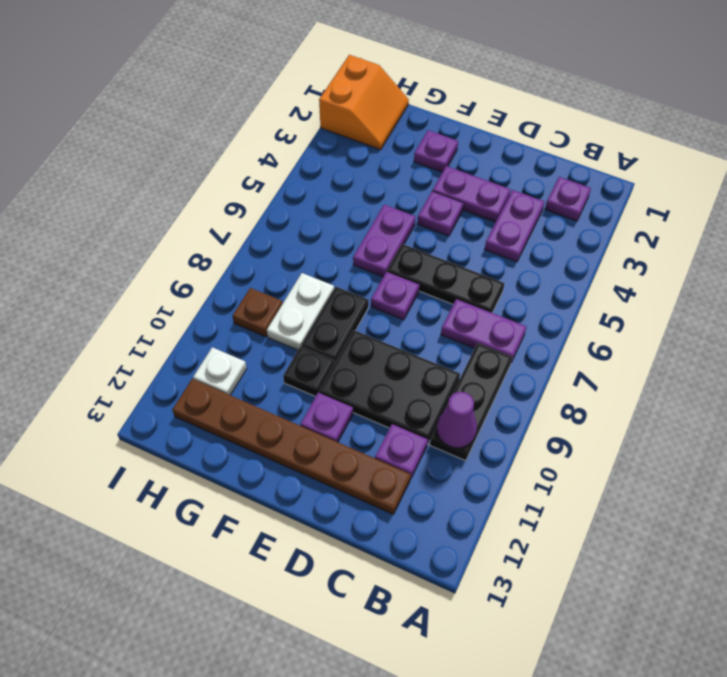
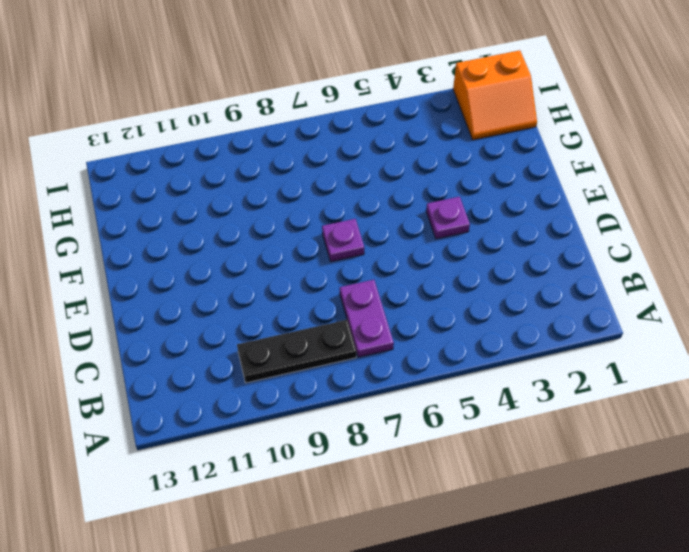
none -> purple 1x1 plate [545,177,591,221]
none -> purple 1x2 plate [485,190,544,262]
none -> black 1x3 plate [387,244,504,313]

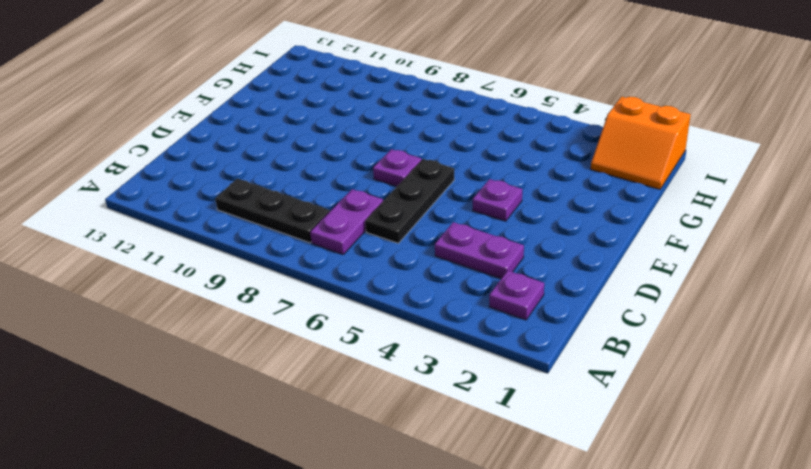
none -> black 2x3 plate [319,330,460,444]
none -> purple 1x1 plate [375,424,428,479]
none -> brown 1x6 plate [172,379,411,514]

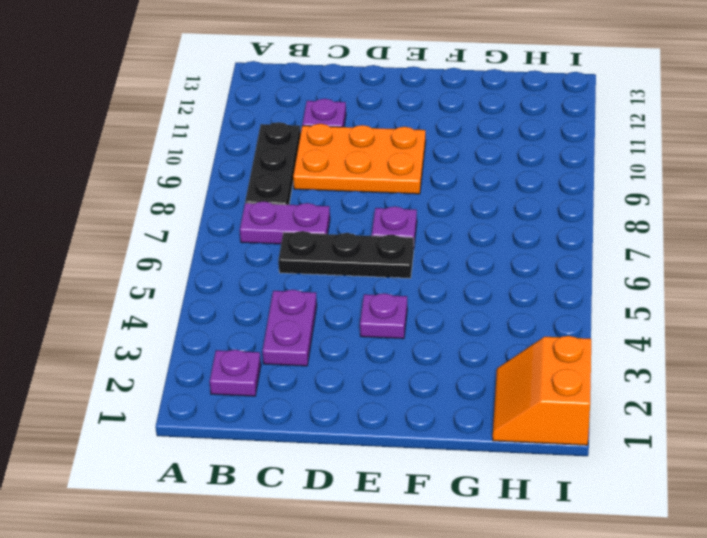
orange 2x3 plate [293,124,426,194] -> black 2x3 plate [319,330,460,444]
none -> brown 1x6 plate [172,379,411,514]
none -> purple 1x2 plate [433,166,511,222]
none -> purple 1x1 plate [300,393,353,442]

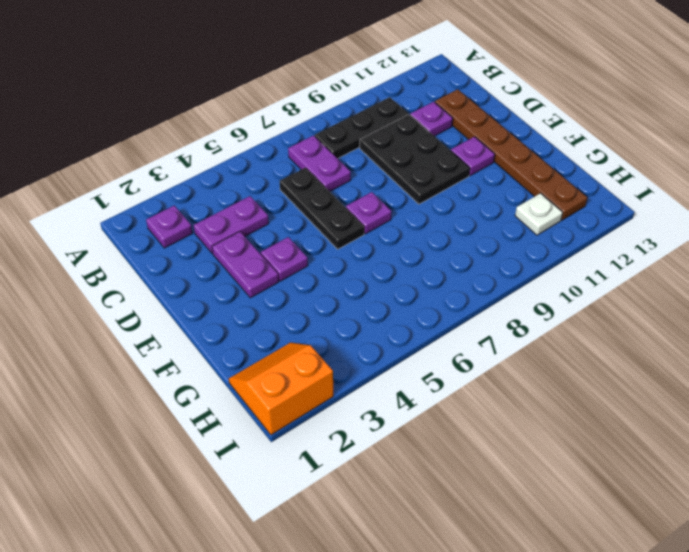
none -> purple 1x1 plate [414,130,458,172]
none -> purple 1x2 plate [353,205,416,277]
none -> black 1x2 plate [302,287,369,362]

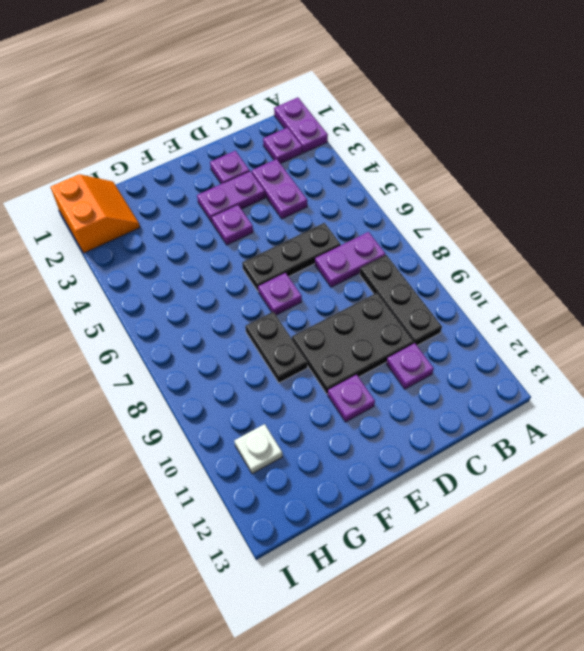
purple 1x2 plate [274,98,328,153] -> purple 1x2 plate moved to [353,205,416,277]
purple 1x1 plate [210,151,250,184] -> purple 1x1 plate moved to [414,130,458,172]
none -> brown 1x6 plate [172,379,411,514]
none -> black 1x1 plate [283,346,335,396]
none -> white 1x2 plate [267,273,334,350]

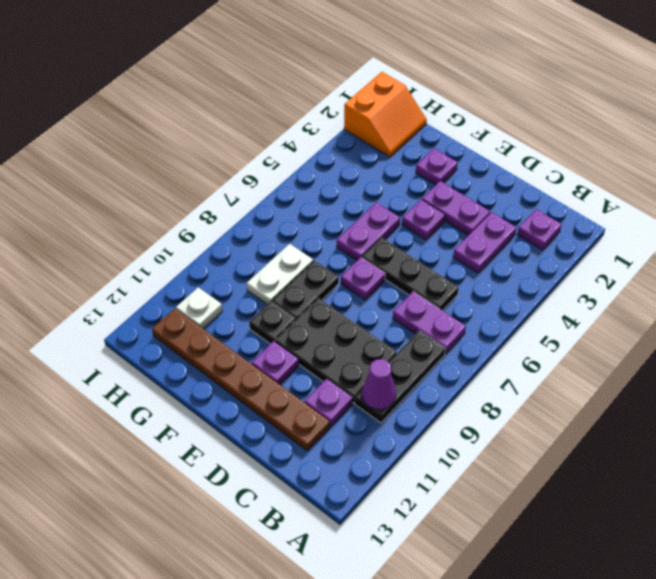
none -> brown 1x1 plate [233,288,283,337]

